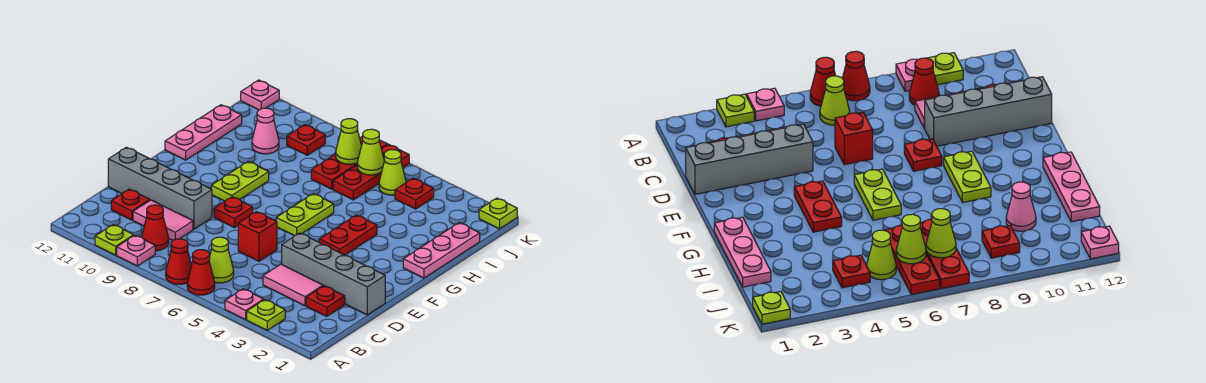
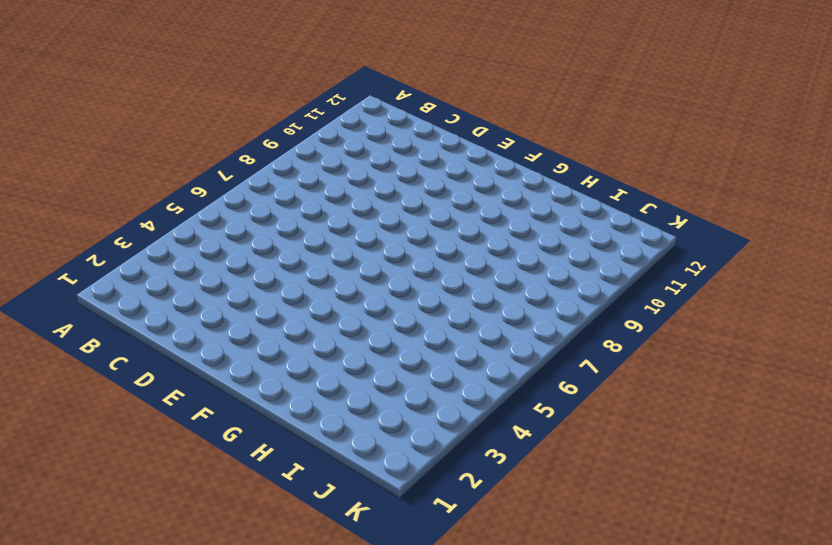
none -> lime 1x1 plate [247,300,285,330]
none -> pink 1x1 plate [225,289,264,320]
none -> red 1x1 cone [187,250,215,295]
none -> red 1x1 cone [166,239,192,284]

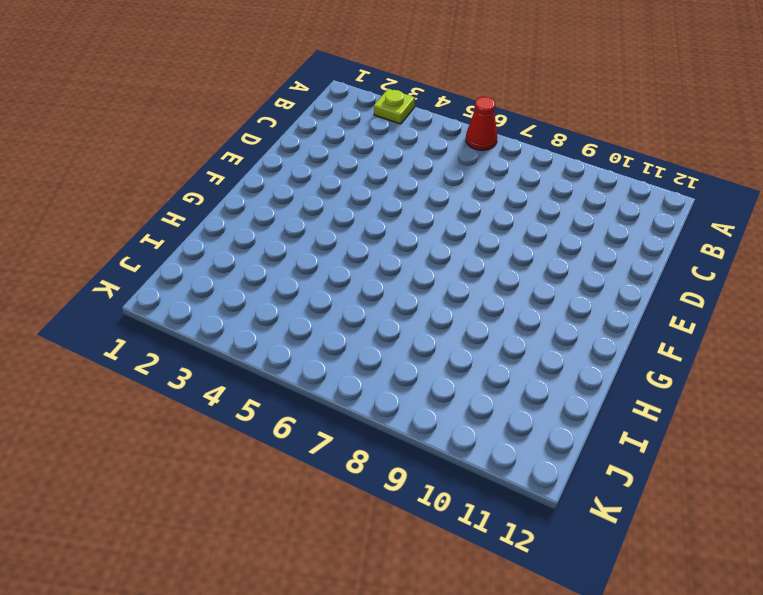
none -> pink 1x1 plate [225,289,264,320]
none -> red 1x1 cone [166,239,192,284]
none -> pink 1x1 plate [117,235,155,266]
none -> lime 1x1 plate [95,225,134,255]

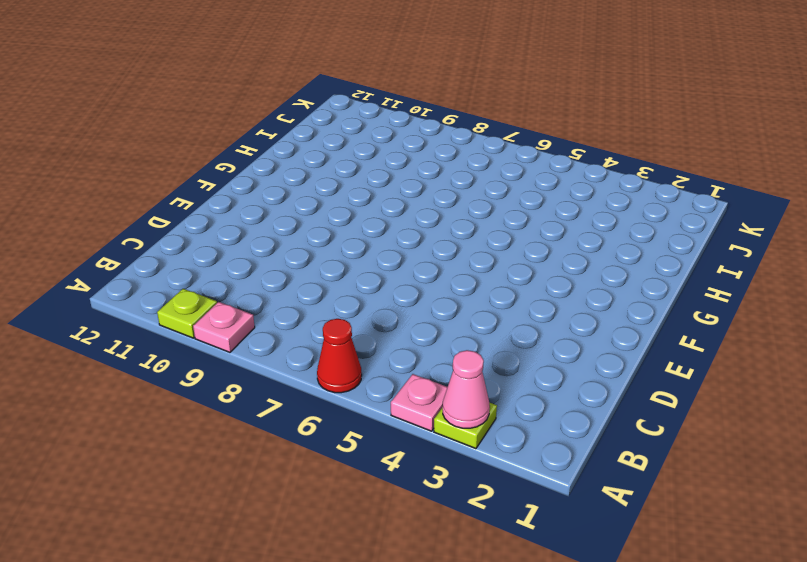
pink 1x1 cone [443,350,490,428] -> pink 1x1 cone moved to [252,108,279,154]
none -> red 1x1 cone [166,239,192,284]
none -> lime 1x1 cone [209,237,234,283]
none -> red 1x1 cone [142,205,169,251]
none -> red 1x1 plate [306,286,345,316]

